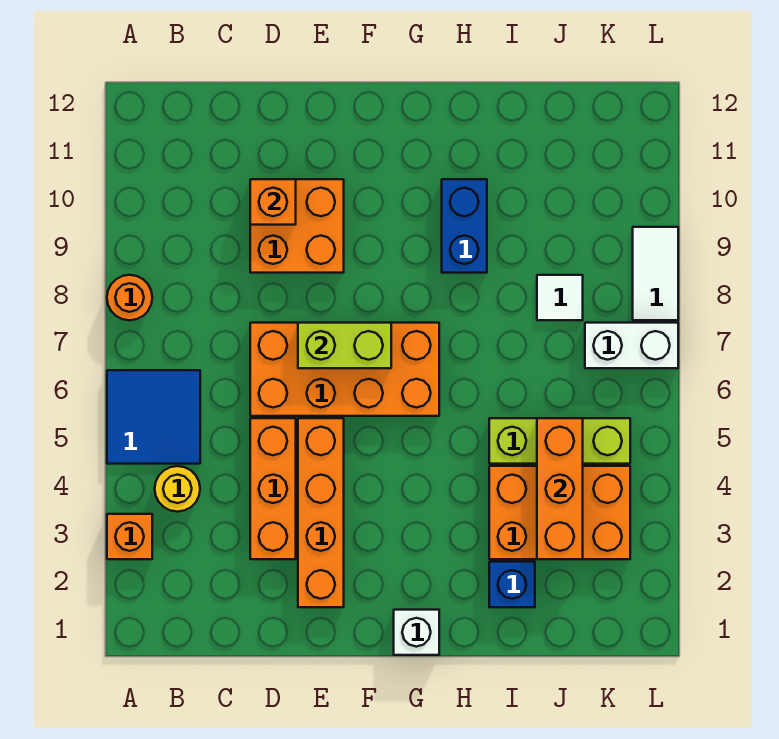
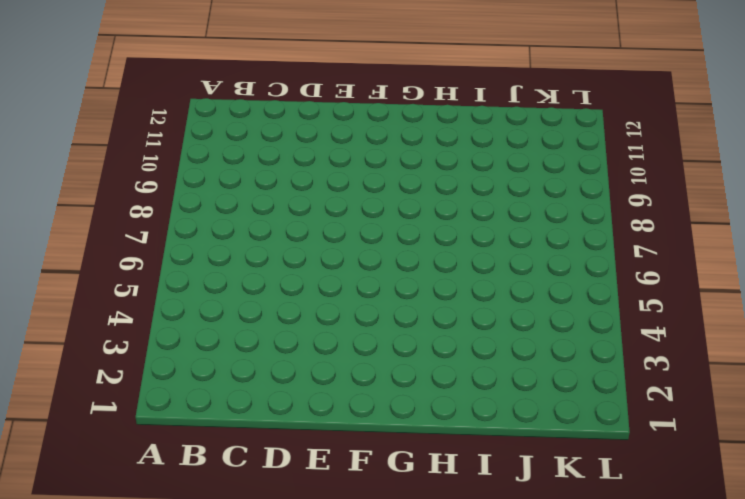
none -> orange 1x1 brick [107,514,152,559]
none -> blue 2x2 tile [107,370,200,464]
none -> orange 1x1 round brick [107,275,152,320]

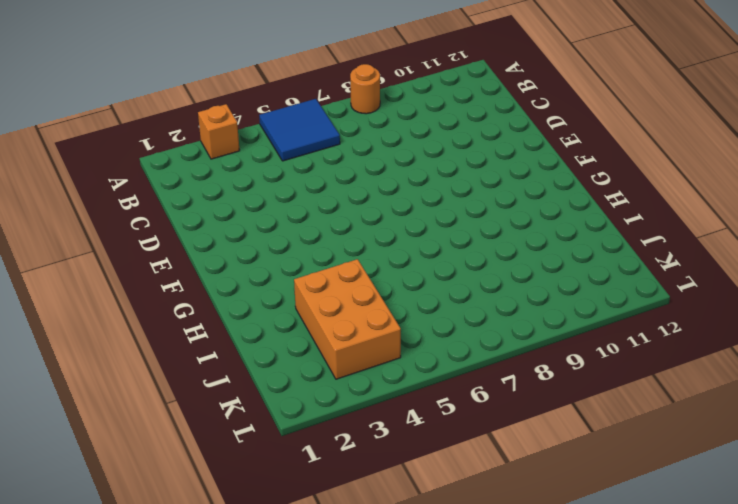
none -> yellow 1x1 round brick [155,466,200,512]
none -> orange 1x3 brick [250,418,296,559]
none -> orange 2x4 brick [250,323,439,416]

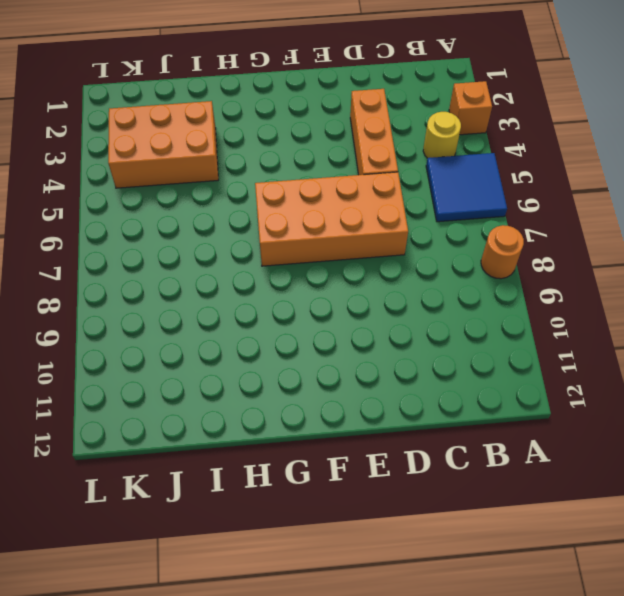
none -> orange 2x2 brick [250,179,344,273]
none -> orange 1x4 brick [298,418,344,607]
none -> white 1x1 brick [394,610,439,655]

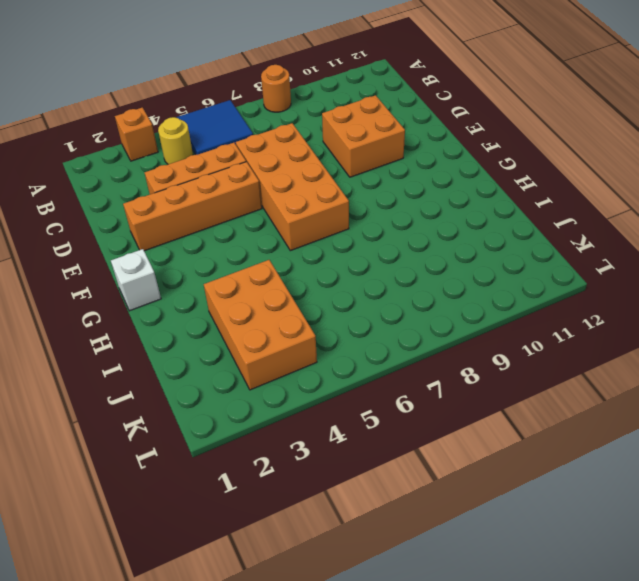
none -> blue 1x2 brick [442,179,487,273]
none -> blue 1x1 brick [489,562,535,607]
none -> lime 1x3 brick [489,418,630,464]

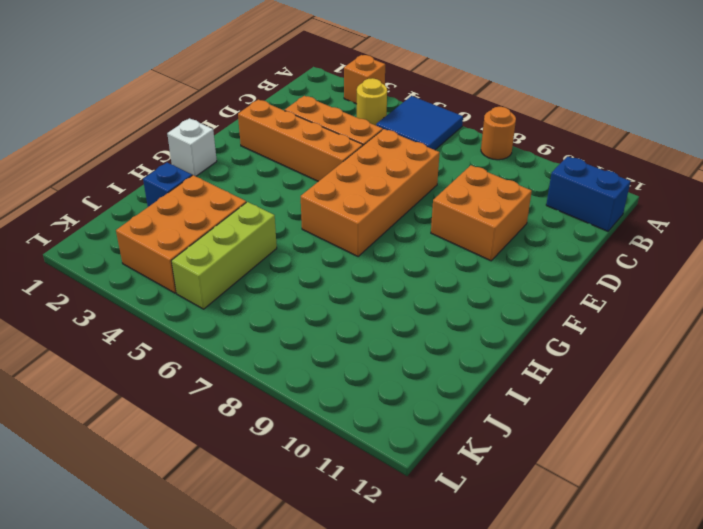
blue 1x2 brick [546,156,630,231] -> blue 1x2 brick moved to [442,179,487,273]
none -> white 1x1 tile [537,275,583,320]
none -> white 1x2 brick [585,323,678,368]
none -> white 1x2 tile [633,227,678,320]

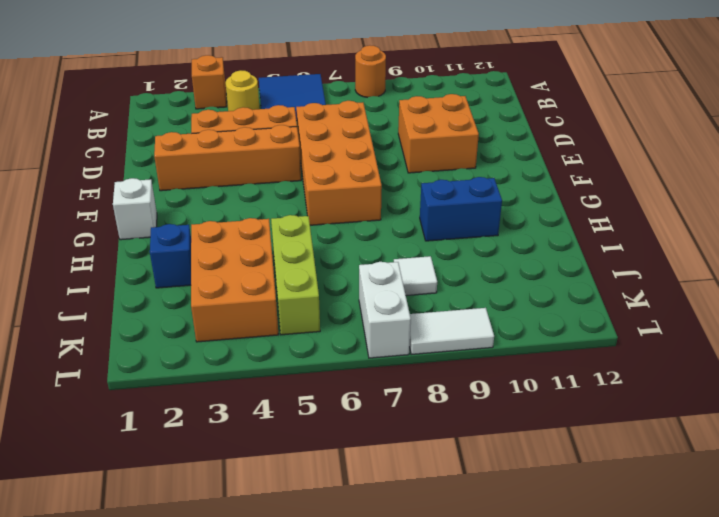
none -> orange 1x1 brick [250,179,296,225]
none -> lime 1x2 brick [298,323,391,368]
none -> orange 1x3 brick [537,418,583,559]

